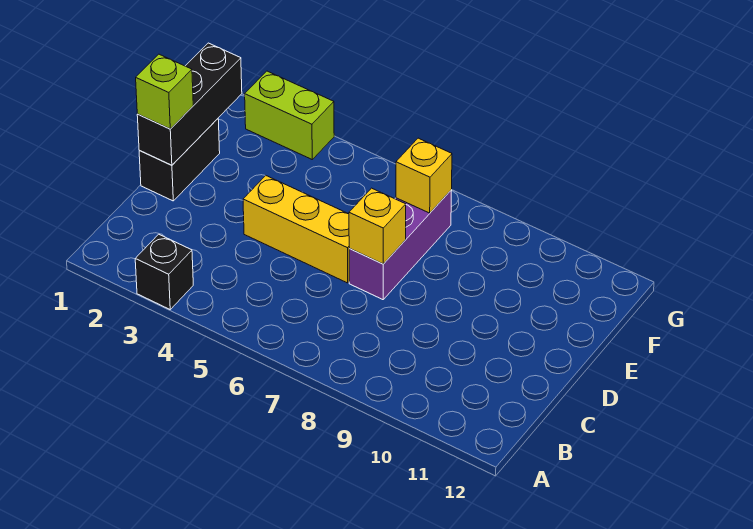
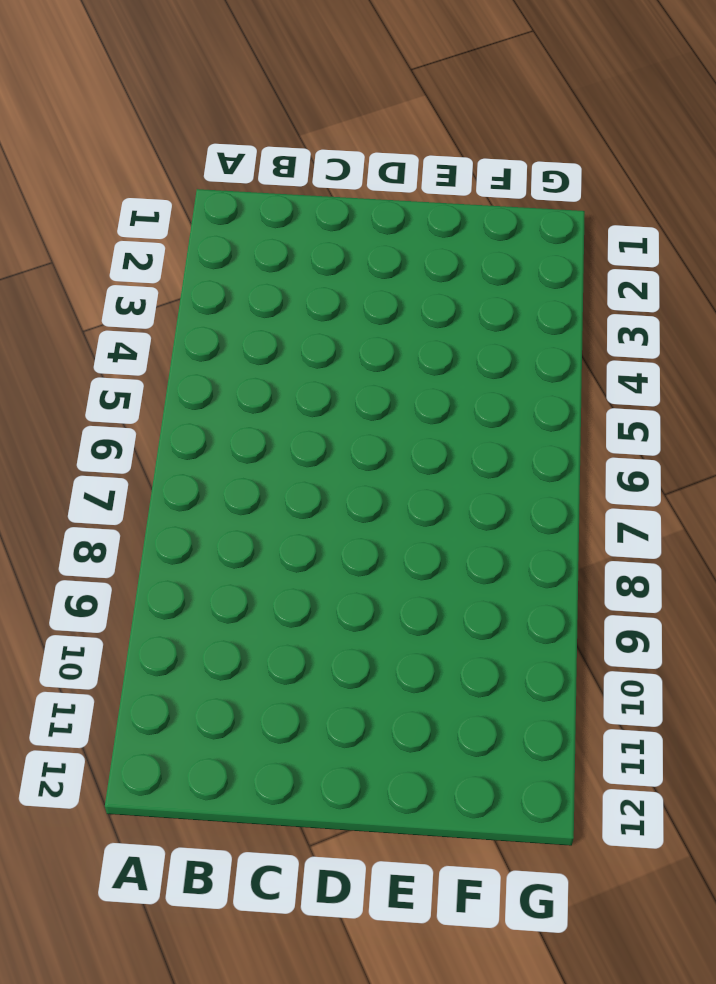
none -> black 1x1 brick [135,234,193,309]
none -> black 1x2 brick [139,119,220,201]

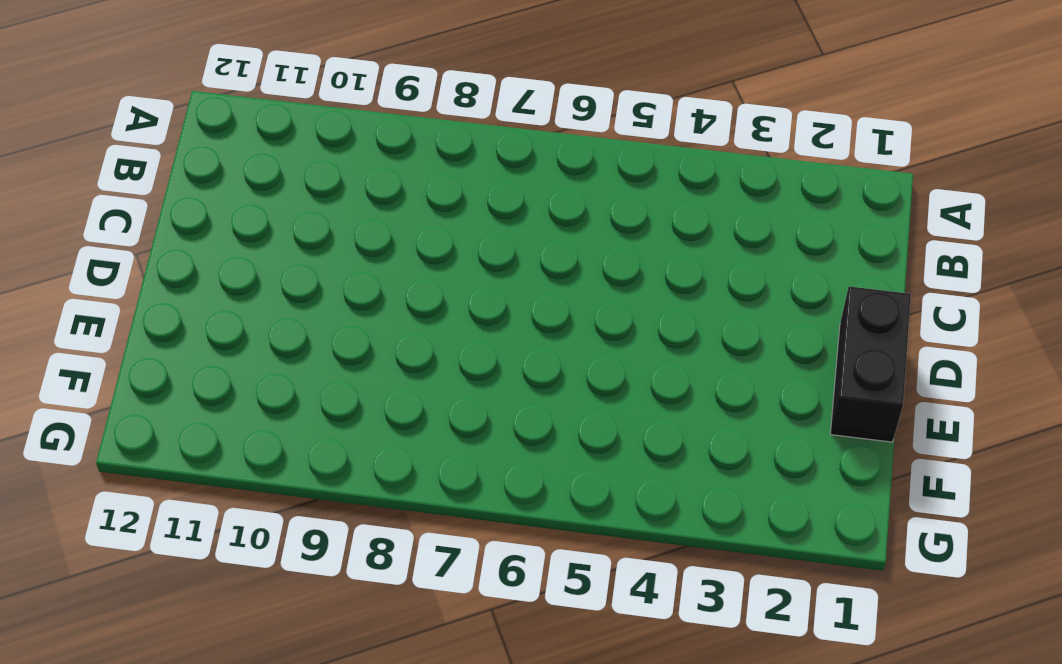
none -> black 1x1 brick [135,234,193,309]
none -> yellow 1x3 brick [243,176,349,283]

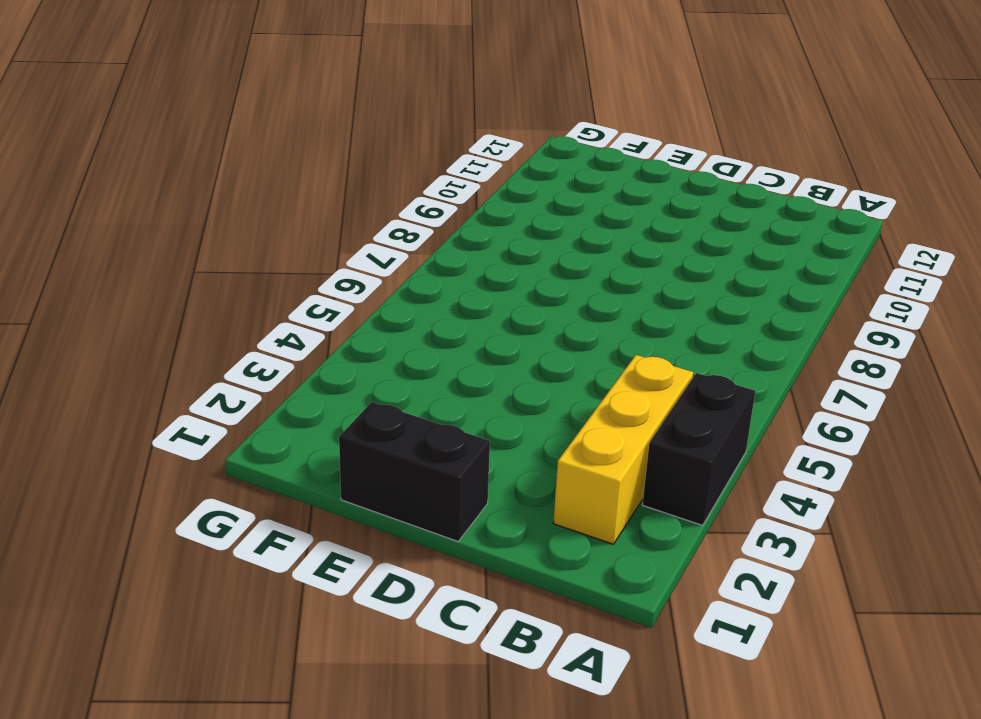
black 1x2 brick [642,373,755,525] -> black 1x1 brick [135,234,193,309]
yellow 1x3 brick [553,355,693,544] -> yellow 1x3 brick moved to [243,176,349,283]
none -> purple 1x3 brick [349,190,452,300]
none -> lime 1x2 brick [245,71,334,159]

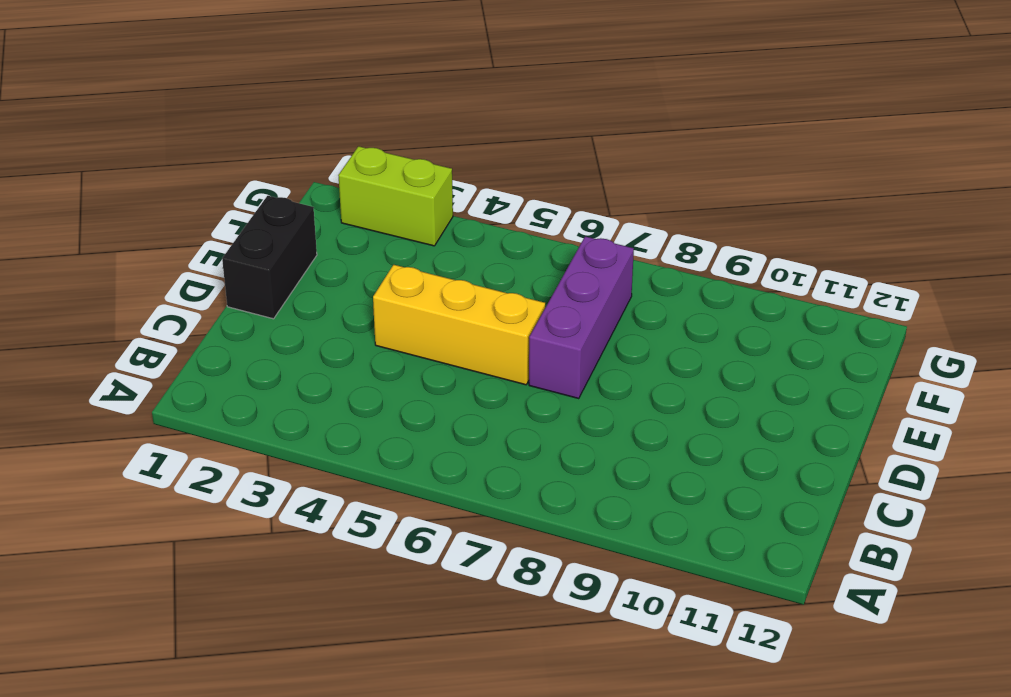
none -> black 1x1 brick [135,234,193,309]
none -> black 1x3 brick [137,43,242,165]

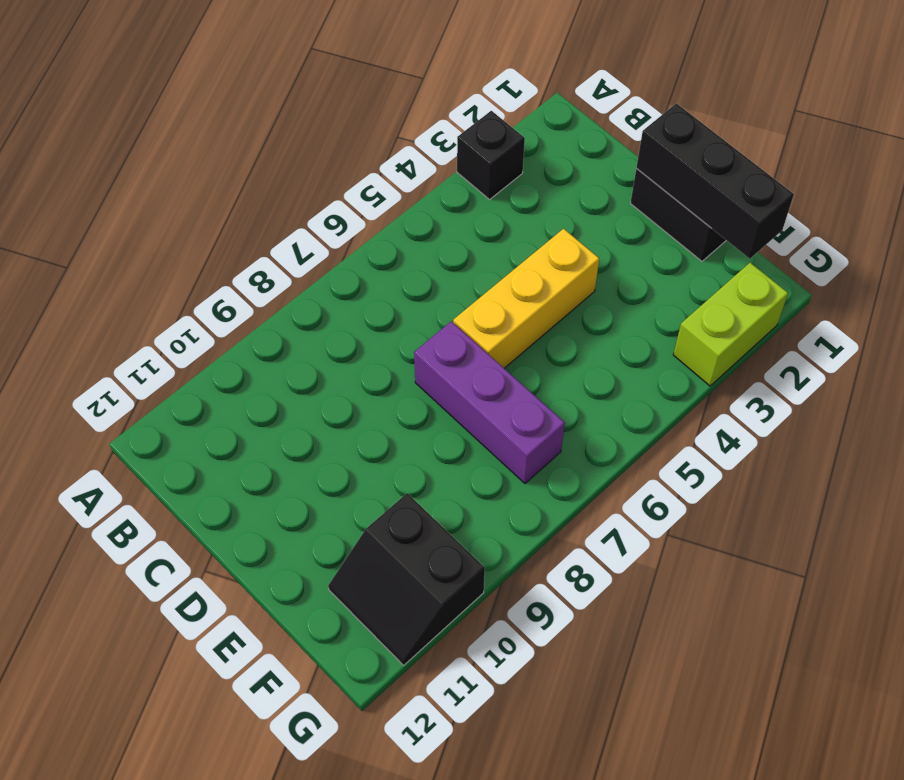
black 2x2 slope [328,493,485,665] -> none
none -> yellow 1x1 brick [349,188,406,264]
none -> yellow 1x1 brick [396,138,452,213]

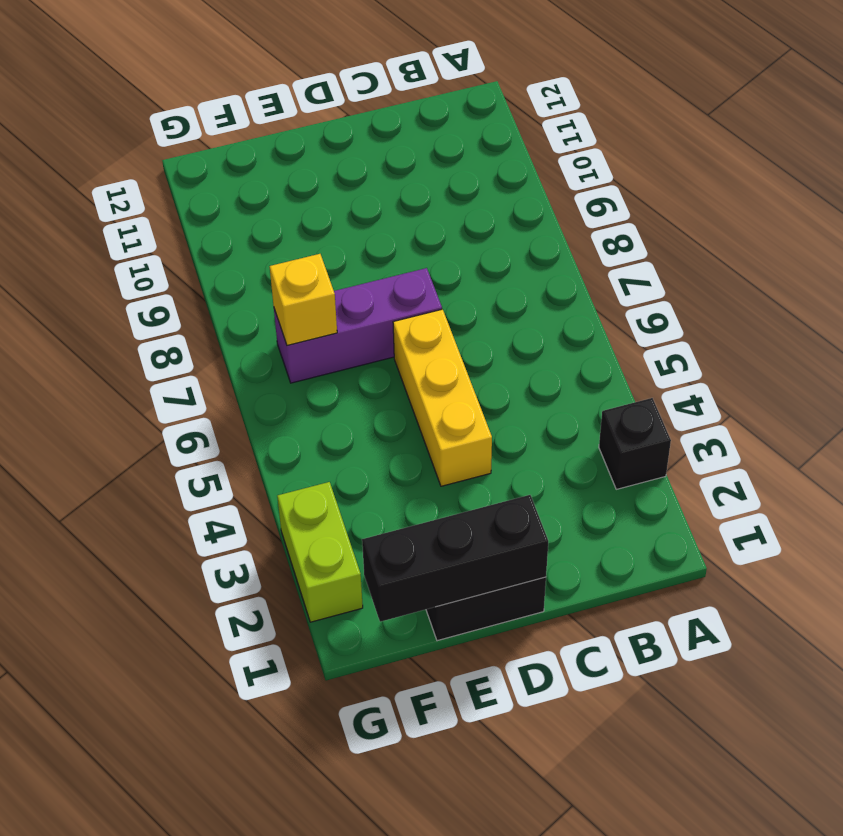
none -> yellow 1x1 brick [349,188,406,264]
none -> lime 1x1 brick [136,54,193,129]

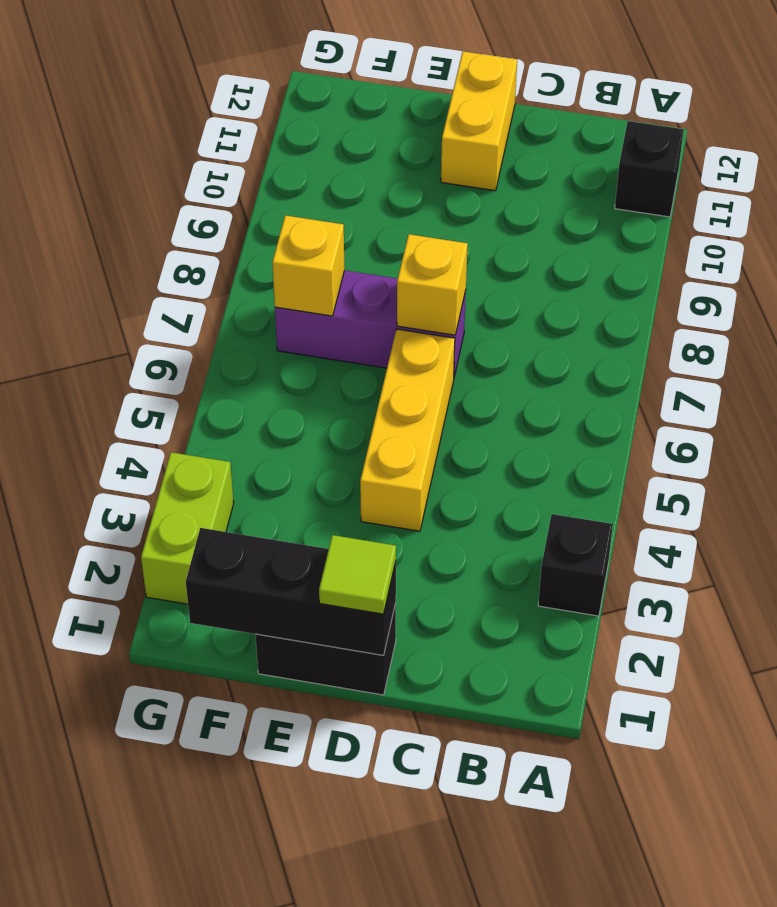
black 1x1 brick [615,121,684,217] -> none
lime 1x1 tile [319,535,396,614] -> lime 1x1 brick [136,54,193,129]
yellow 1x2 brick [441,51,517,191] -> none

